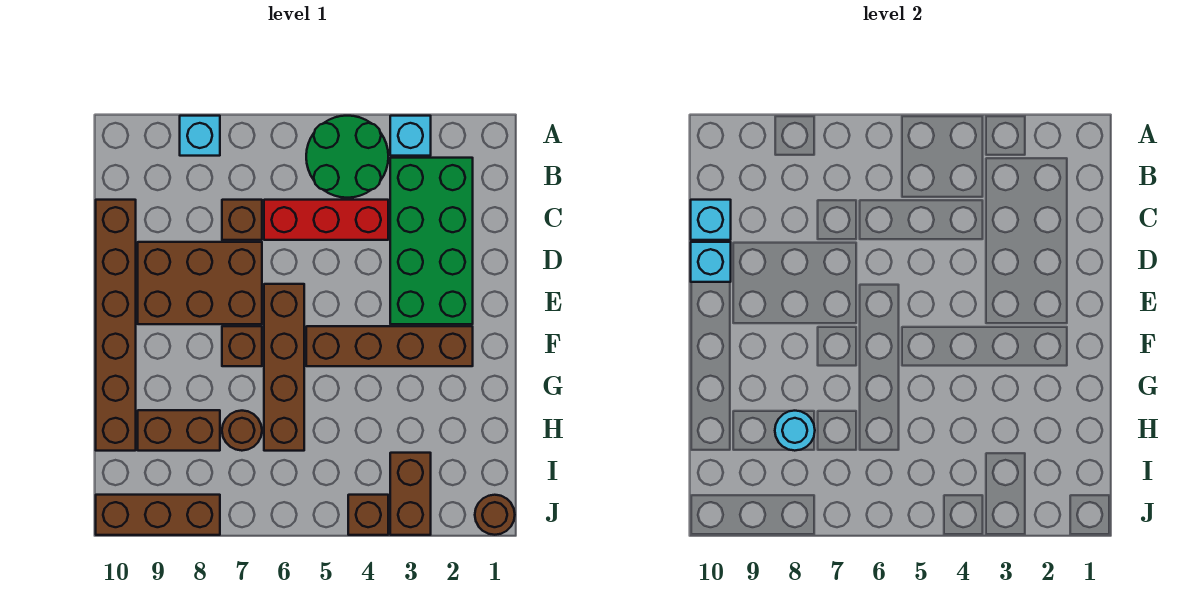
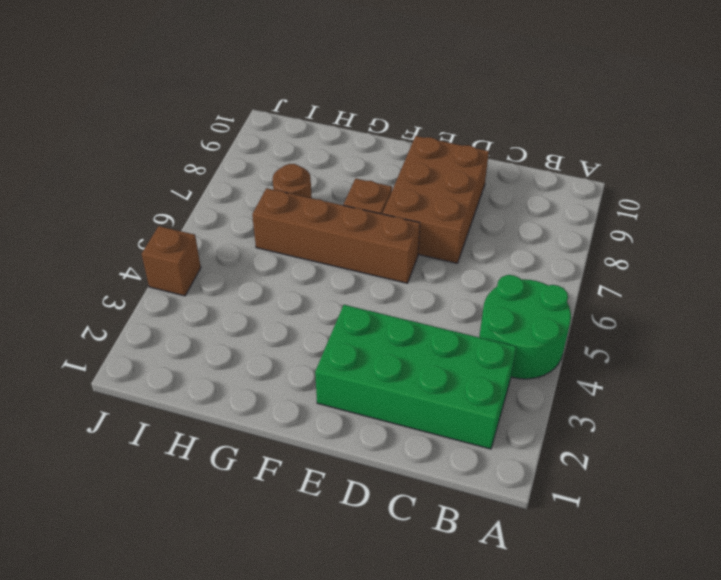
none -> cyan 1x1 brick [390,116,431,156]
none -> cyan 1x1 brick [180,116,220,156]
none -> red 1x3 brick [264,200,388,240]

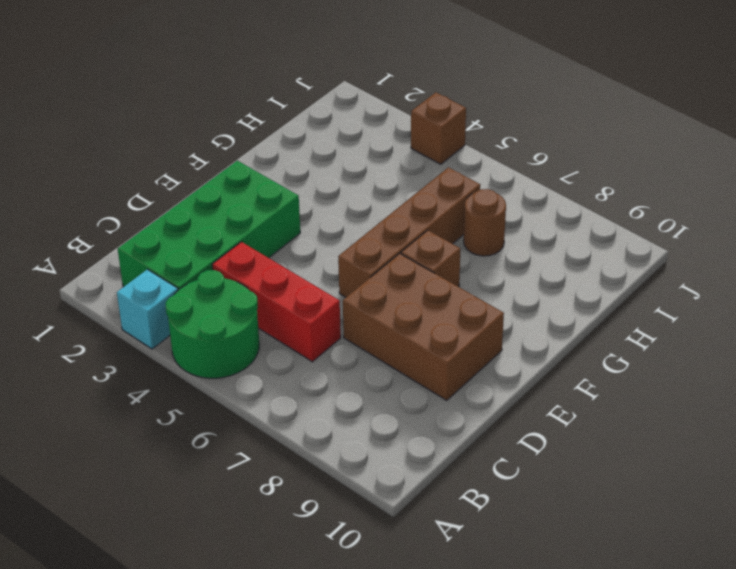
none -> cyan 1x1 brick [180,116,220,156]
none -> brown 1x1 brick [222,200,262,240]
none -> brown 1x6 brick [96,200,136,451]

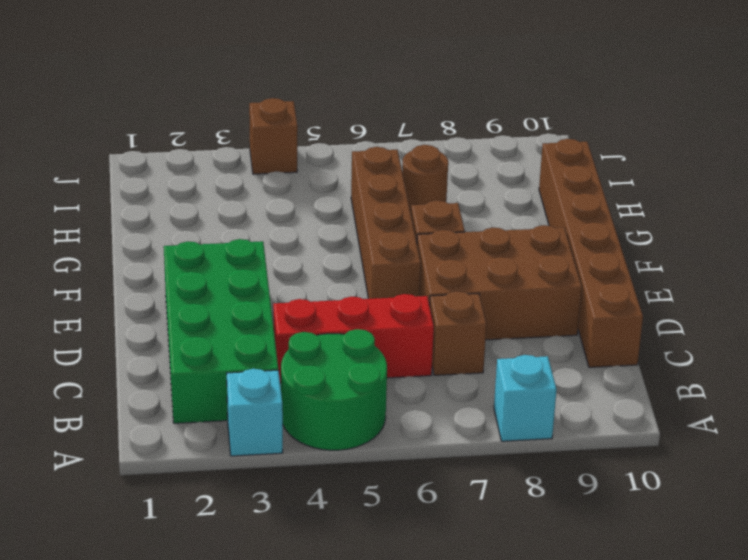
none -> brown 1x4 brick [306,326,473,366]
none -> brown 1x2 brick [138,410,220,451]
none -> brown 1x2 brick [390,453,431,535]

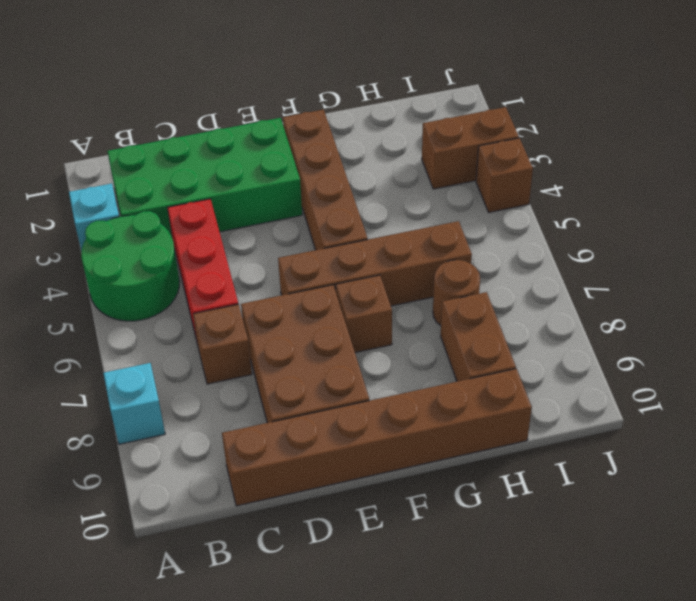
none -> brown 1x1 round brick [475,495,515,535]
none -> brown 1x3 brick [96,495,220,535]
none -> cyan 1x1 brick [691,200,731,240]

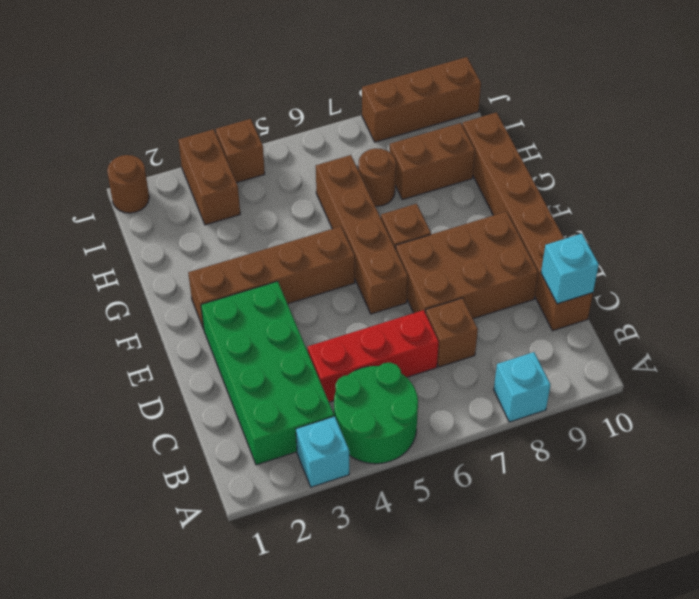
none -> cyan 1x1 brick [691,242,731,282]
none -> cyan 1x1 round brick [775,411,815,451]

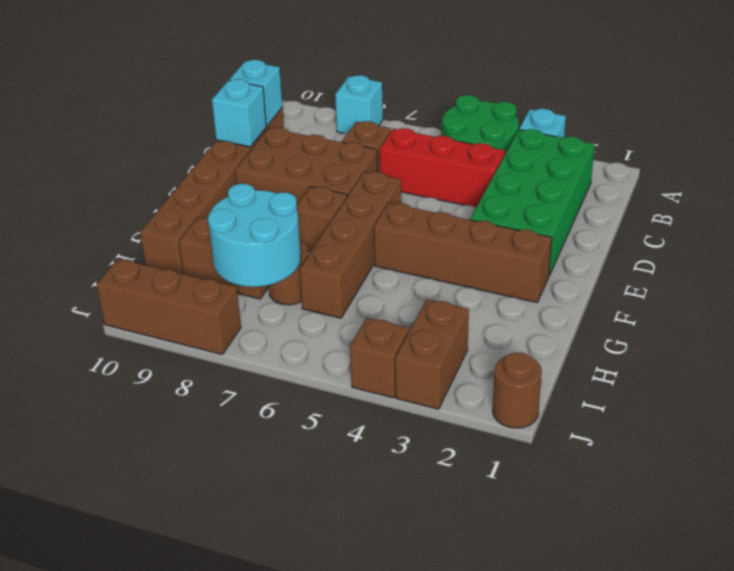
cyan 2x2 round brick [208,184,301,287] -> cyan 1x1 round brick [775,411,815,451]

